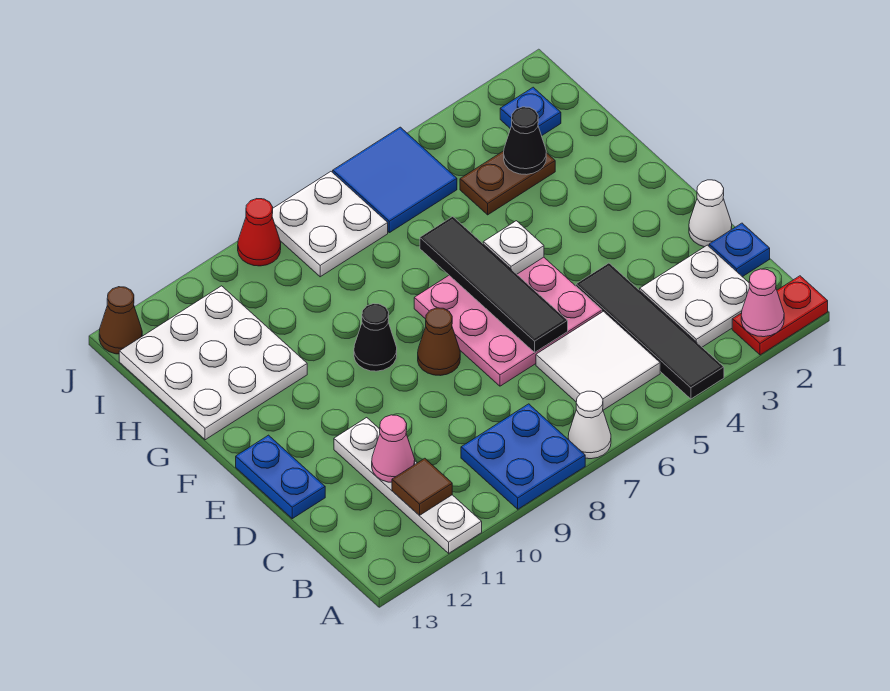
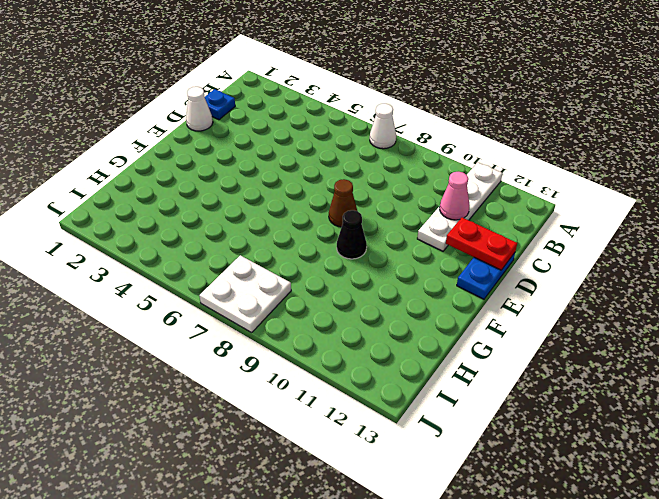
red 1x2 plate [446,217,517,270] -> red 1x2 plate moved to [732,276,828,355]
none -> black 1x4 tile [576,263,724,399]
none -> blue 2x2 plate [461,404,585,509]
none -> white 2x2 plate [640,245,749,347]

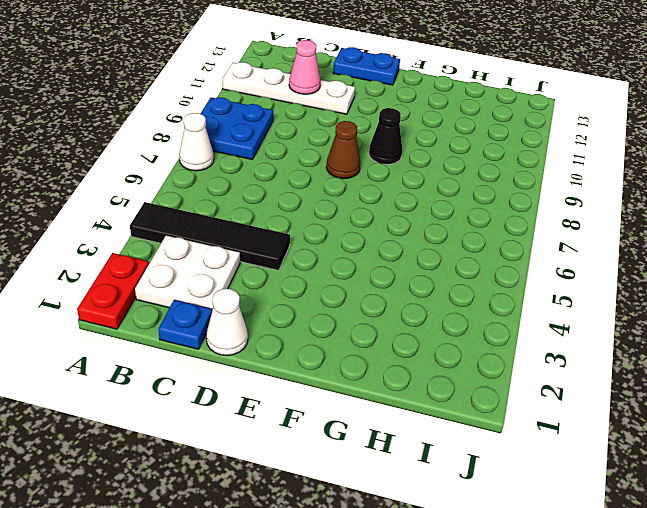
none -> white 2x2 tile [536,311,660,410]
none -> pink 3x3 plate [414,257,602,386]
none -> white 3x3 plate [119,286,307,440]

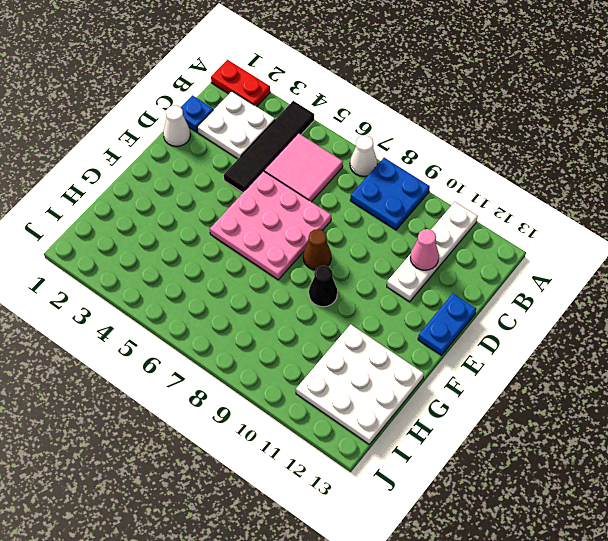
pink 2x2 tile [264,133,343,202] -> white 2x2 tile [536,311,660,410]
none -> brown 1x2 plate [460,151,555,215]
none -> blue 1x1 plate [500,87,561,136]
none -> blue 2x2 tile [333,127,457,233]

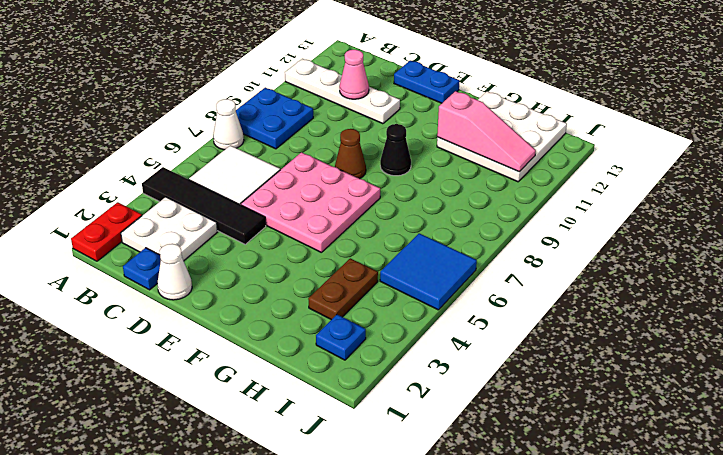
pink 1x3 slope [437,91,536,172] -> none
none -> white 2x2 plate [272,172,388,277]
none -> red 1x1 cone [238,199,281,266]
none -> brown 1x1 cone [99,287,142,354]

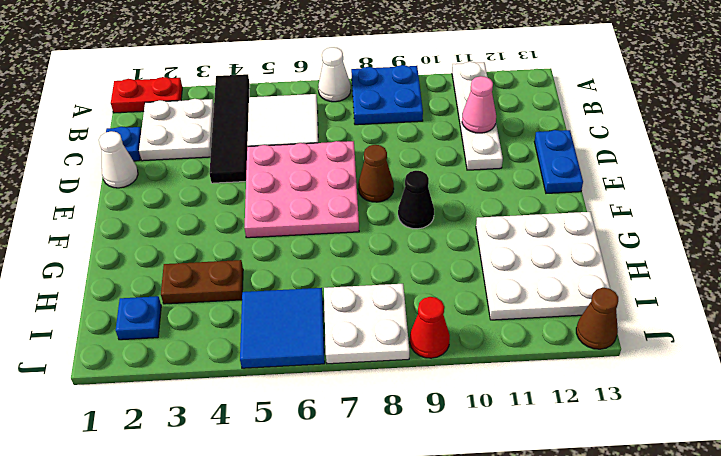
none -> pink 1x1 cone [741,269,784,337]
none -> brown 1x1 tile [392,458,452,515]
none -> black 1x4 tile [420,217,568,352]

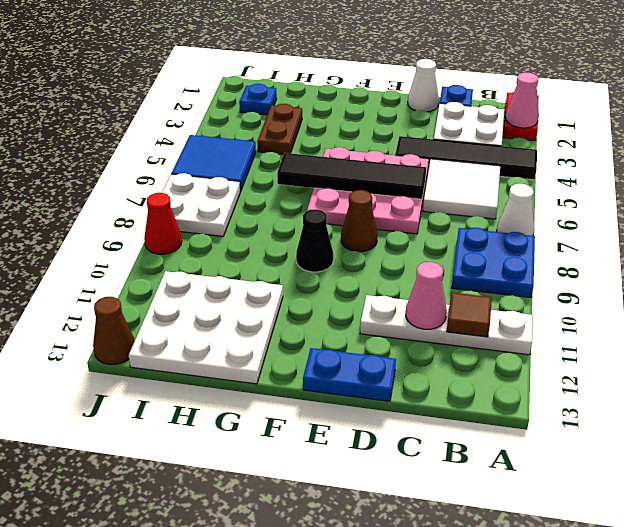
none -> white 1x1 plate [483,221,544,274]
none -> black 1x1 cone [504,107,546,175]

